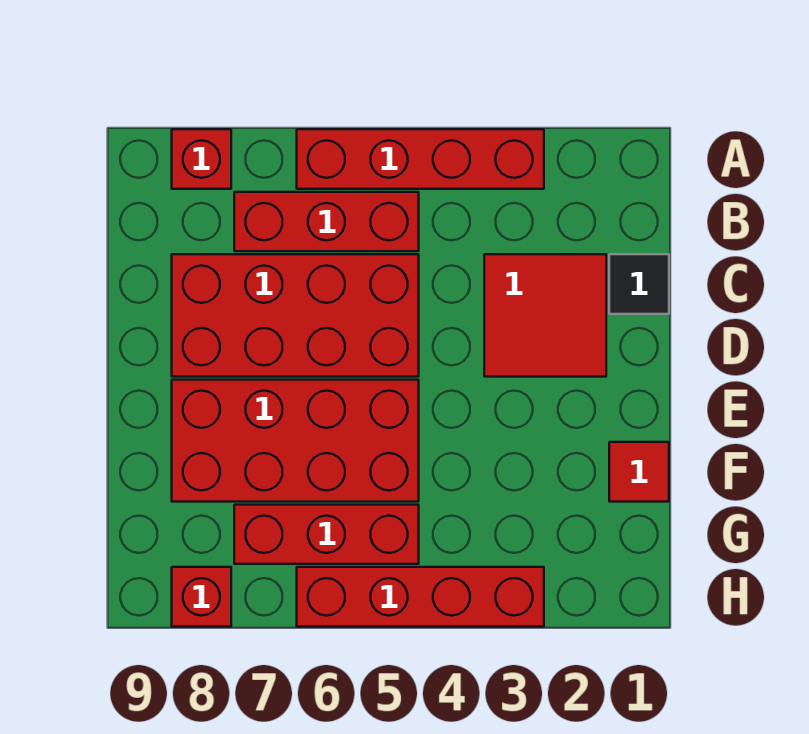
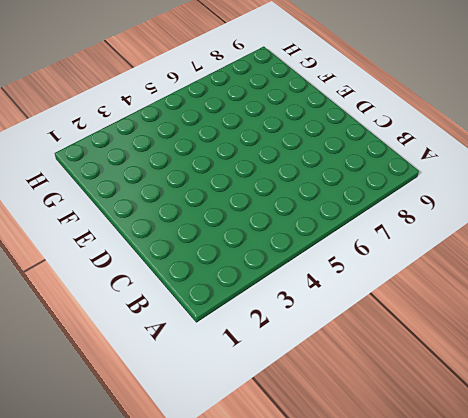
none -> red 1x4 brick [297,129,544,189]
none -> red 1x1 brick [172,129,231,189]

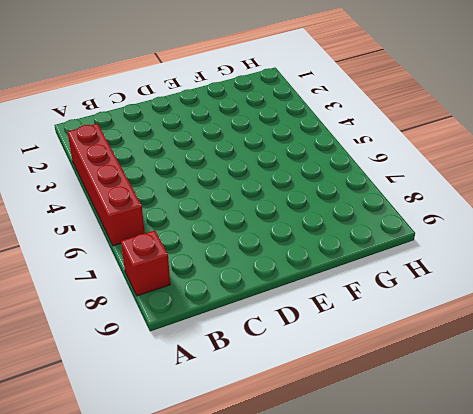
none -> red 1x3 brick [234,192,419,251]
none -> black 1x1 tile [609,254,669,314]

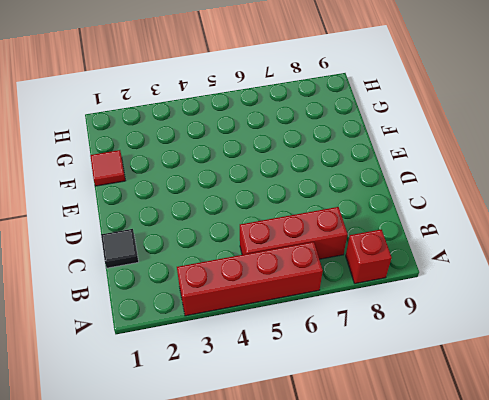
none -> red 2x2 tile [484,254,606,377]
none -> red 2x4 brick [172,254,419,377]

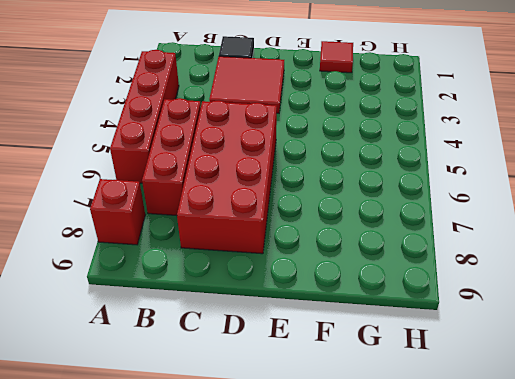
none -> red 2x4 brick [172,380,419,502]
none -> red 1x3 brick [234,505,419,564]

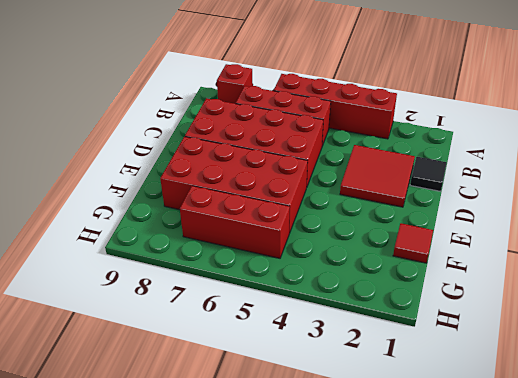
none -> red 1x4 brick [297,567,544,627]
none -> red 1x1 brick [172,567,231,627]

